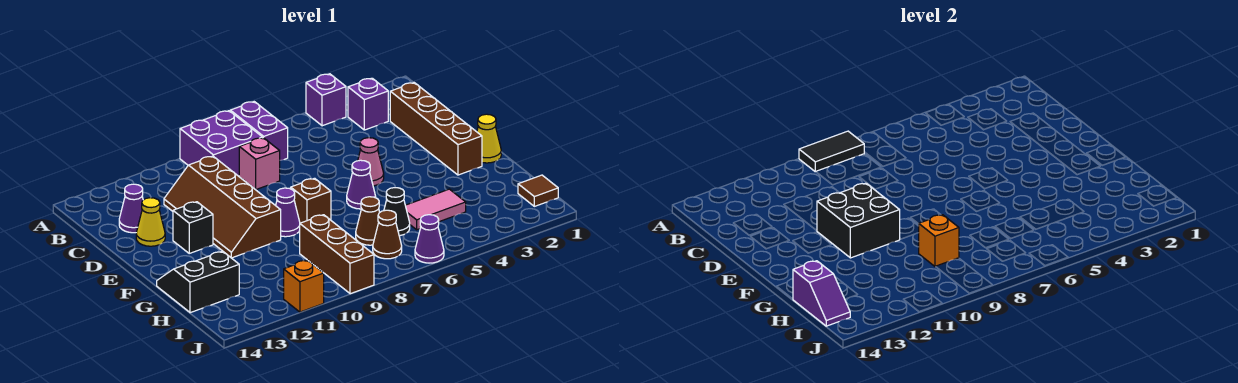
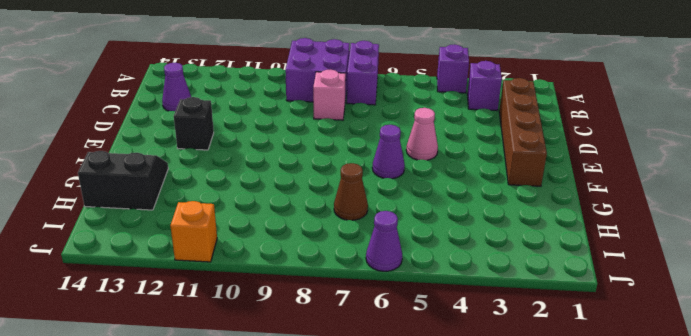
none -> brown 2x4 slope [164,156,281,258]
none -> yellow 1x1 cone [136,198,165,246]
none -> yellow 1x1 cone [477,114,501,163]

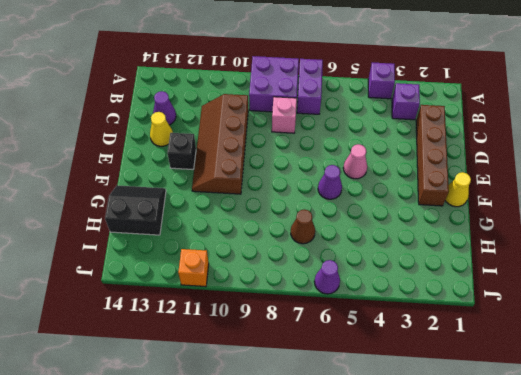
none -> brown 1x1 brick [291,178,331,223]
none -> purple 1x1 cone [276,188,300,237]
none -> pink 1x2 tile [405,189,466,230]

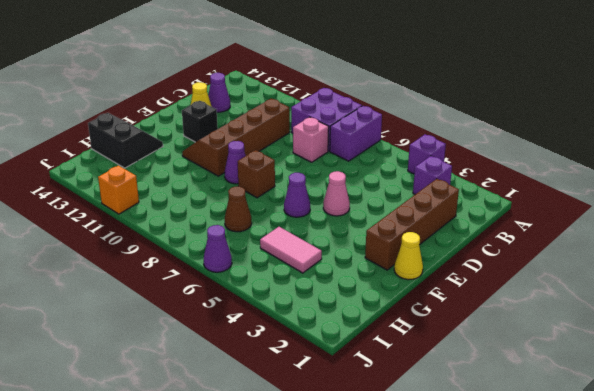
none -> black 1x1 cone [384,188,410,236]
none -> brown 1x3 brick [300,215,374,294]
none -> brown 1x1 tile [518,175,558,206]

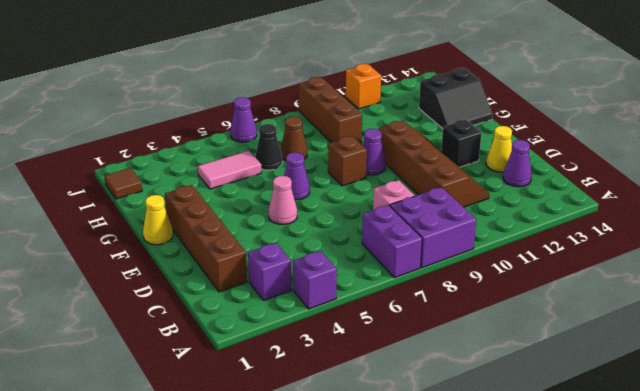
none -> brown 1x1 cone [373,210,402,259]
none -> black 1x2 tile [799,131,864,172]
none -> black 2x2 brick [817,183,900,258]

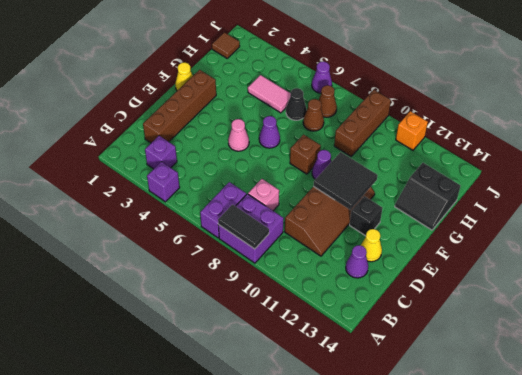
black 2x2 tile [313,152,377,210] -> black 2x2 brick [817,183,900,258]
none -> orange 1x1 brick [919,215,959,267]
none -> purple 1x2 slope [793,261,850,326]

